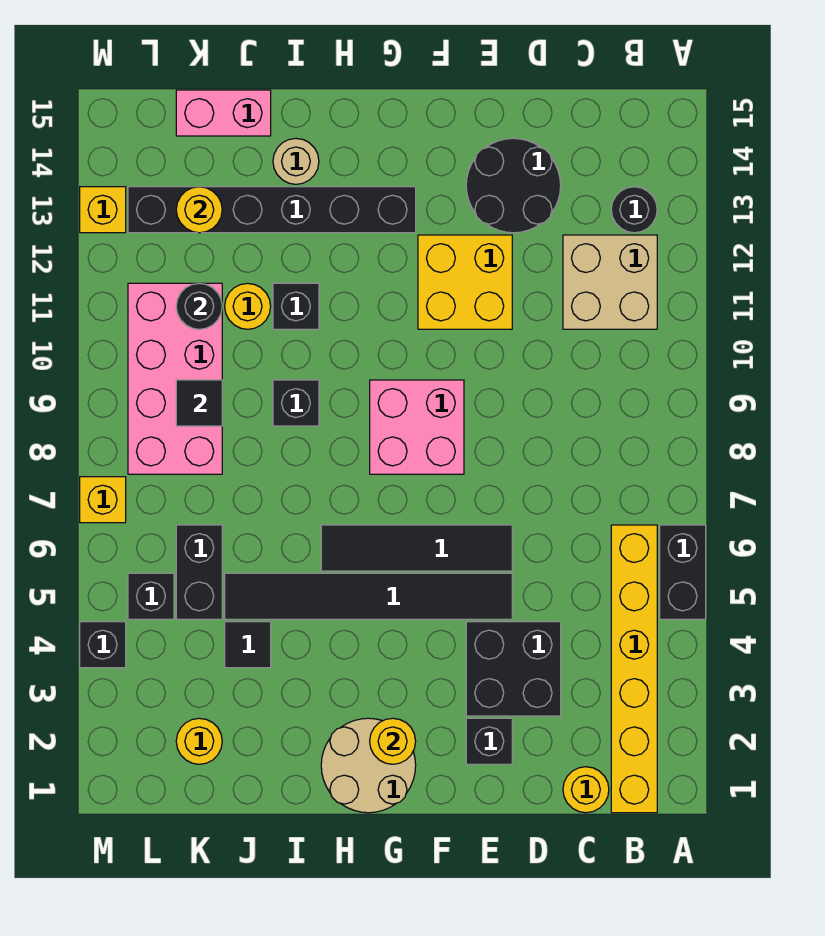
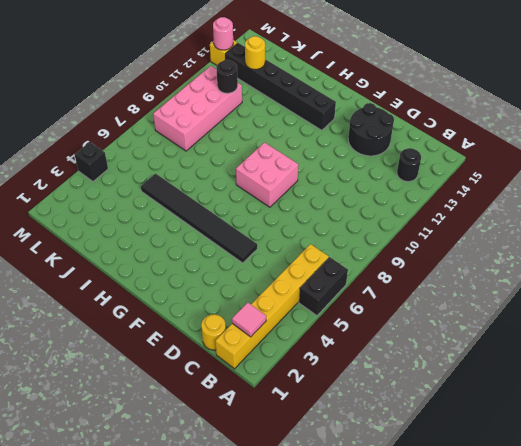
pink 1x1 tile [232,303,266,337] -> none
pink 1x1 round brick [213,17,233,50] -> none
none -> tan 2x2 brick [563,235,657,329]
none -> black 2x2 brick [466,622,561,716]
none -> black 1x1 brick [466,718,512,764]
none -> black 1x4 tile [321,525,512,571]

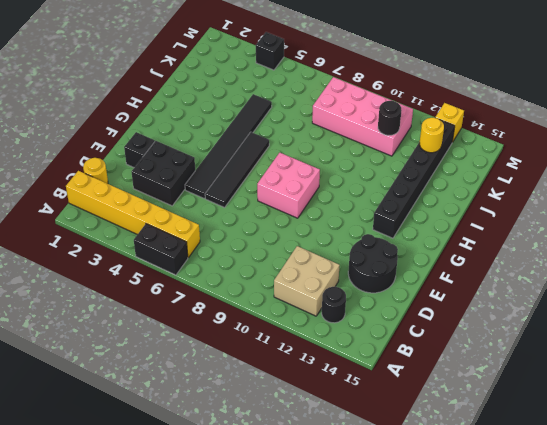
none -> yellow 2x2 brick [418,235,512,329]
none -> tan 2x2 round brick [321,718,416,813]
none -> black 1x1 brick [273,380,319,426]
none -> black 1x1 brick [273,283,319,329]

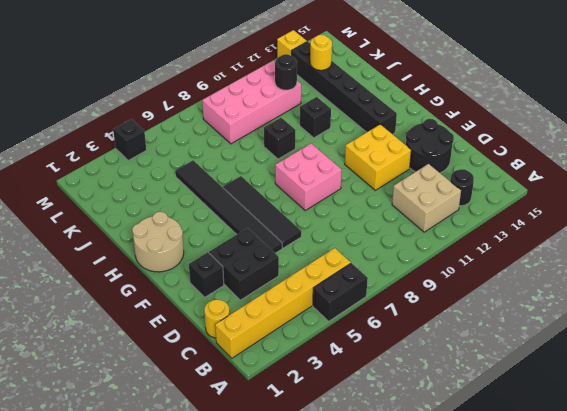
none -> tan 1x1 round brick [273,139,319,184]
none -> black 1x1 tile [225,622,271,668]
none -> yellow 1x1 round brick [225,283,271,329]
none -> pink 1x2 brick [176,90,271,136]

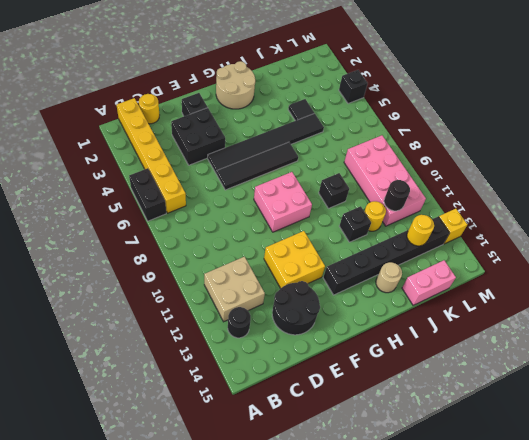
none -> yellow 1x1 round brick [176,718,222,764]
none -> black 1x2 brick [176,525,222,619]
none -> black 1x1 brick [128,573,174,619]
none -> yellow 1x1 brick [80,477,126,523]

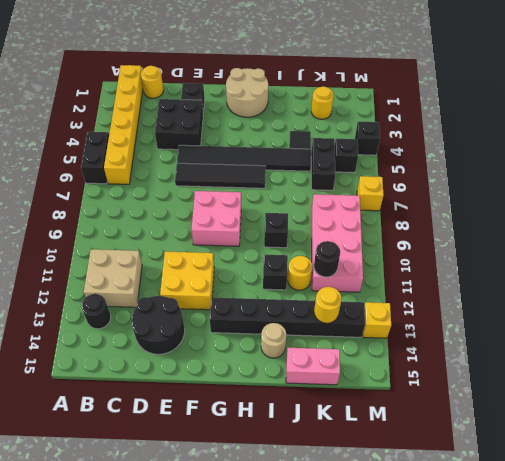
none -> yellow 1x1 round brick [370,718,416,764]
none -> black 1x1 tile [176,380,222,426]

